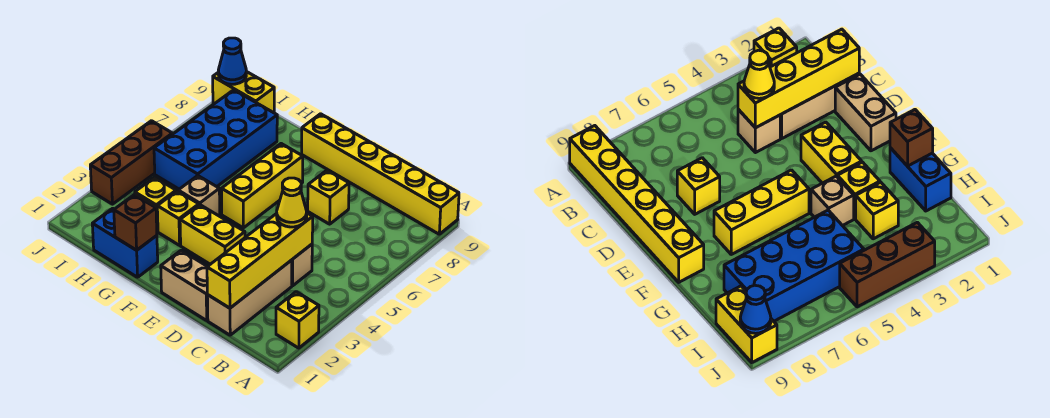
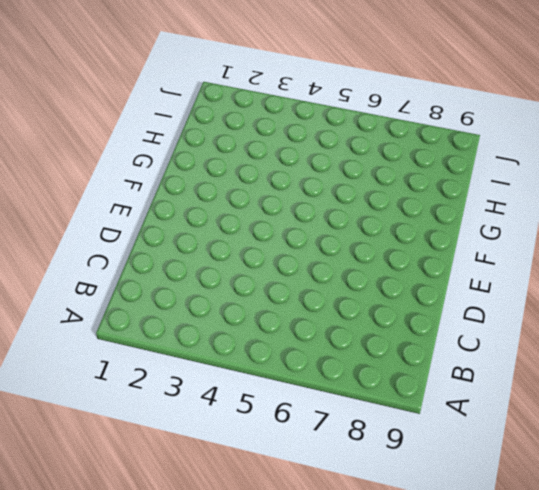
none -> yellow 1x1 brick [276,292,319,348]
none -> yellow 1x6 brick [302,114,459,234]
none -> tan 1x3 brick [207,260,292,335]

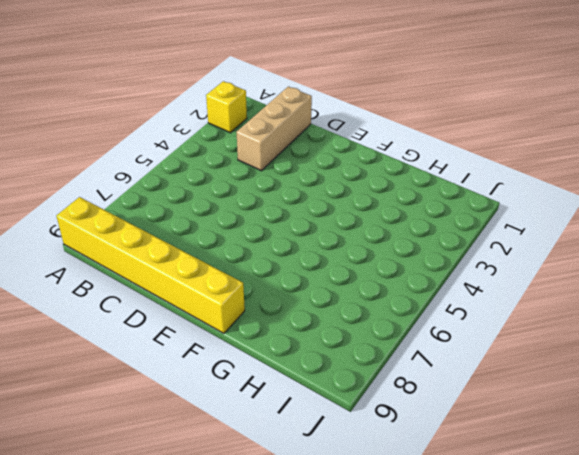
none -> tan 1x1 brick [292,244,312,286]
none -> tan 1x2 brick [161,251,208,320]
none -> yellow 1x1 brick [308,170,349,224]

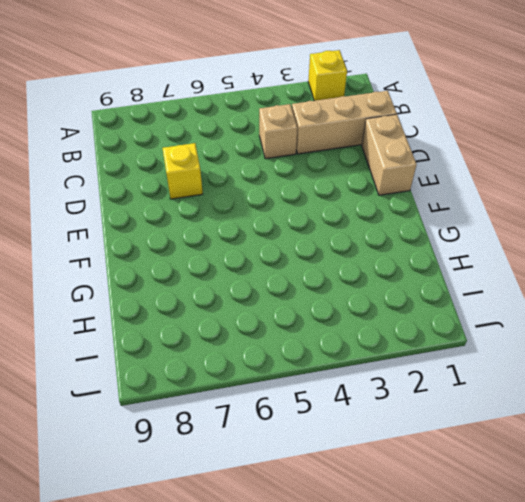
none -> yellow 1x6 brick [302,114,459,234]
none -> yellow 1x2 brick [180,205,245,264]
none -> yellow 1x3 brick [222,144,303,228]

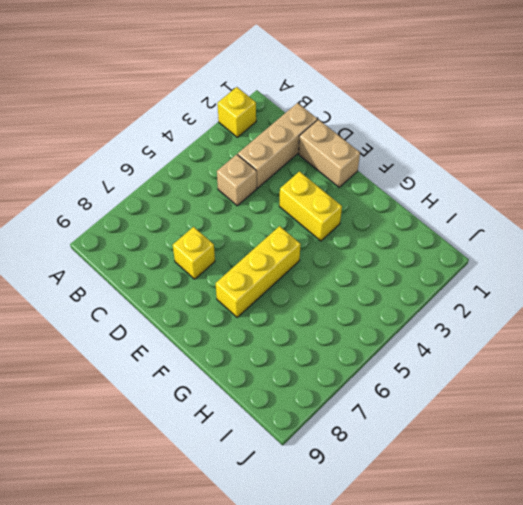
none -> yellow 1x6 brick [302,114,459,234]
none -> blue 1x2 brick [92,208,158,277]
none -> yellow 1x1 brick [157,191,199,245]

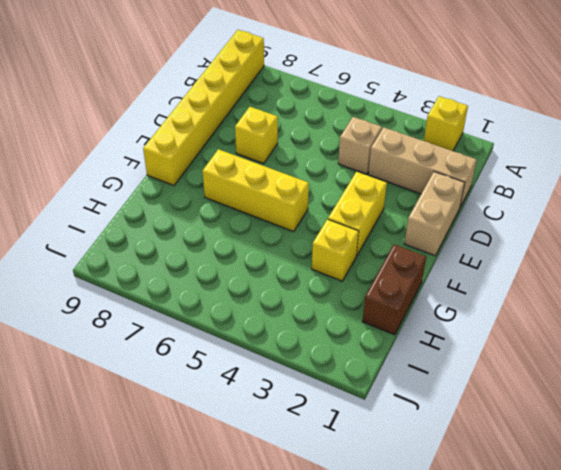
brown 1x2 brick [362,244,426,335] -> blue 1x2 brick [92,208,158,277]
none -> tan 1x1 brick [178,176,220,216]
none -> yellow 1x1 brick [135,177,176,231]
none -> blue 2x4 brick [154,90,277,189]

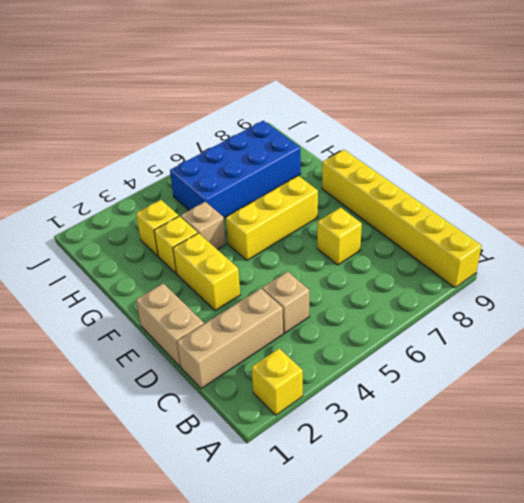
none -> blue 1x2 brick [92,208,158,277]
none -> yellow 1x2 brick [213,71,274,113]
none -> brown 1x3 brick [90,121,172,204]

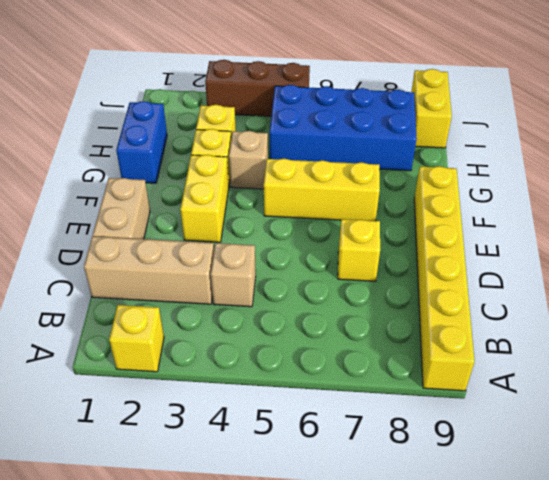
none -> yellow 1x4 brick [207,213,313,308]
none -> brown 1x1 brick [114,195,157,250]
none -> blue 1x1 cone [218,38,246,84]

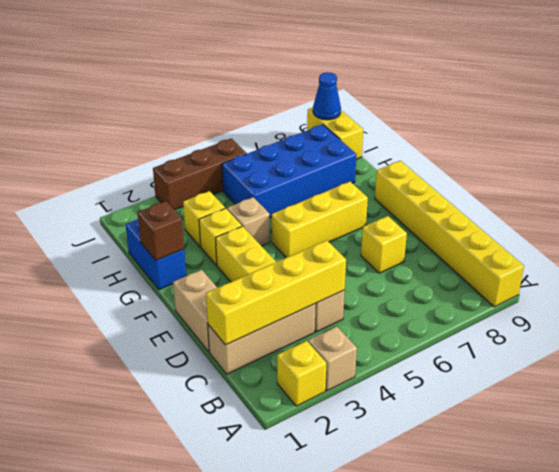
tan 1x1 brick [308,326,357,391] -> none
none -> yellow 1x1 cone [277,178,307,227]

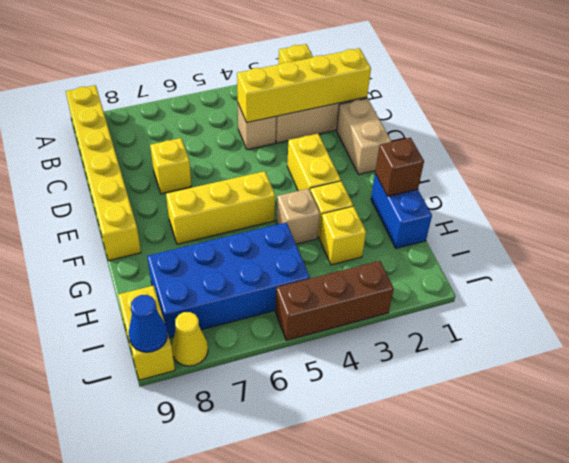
yellow 1x1 cone [171,312,208,366] -> yellow 1x1 cone moved to [277,178,307,227]

